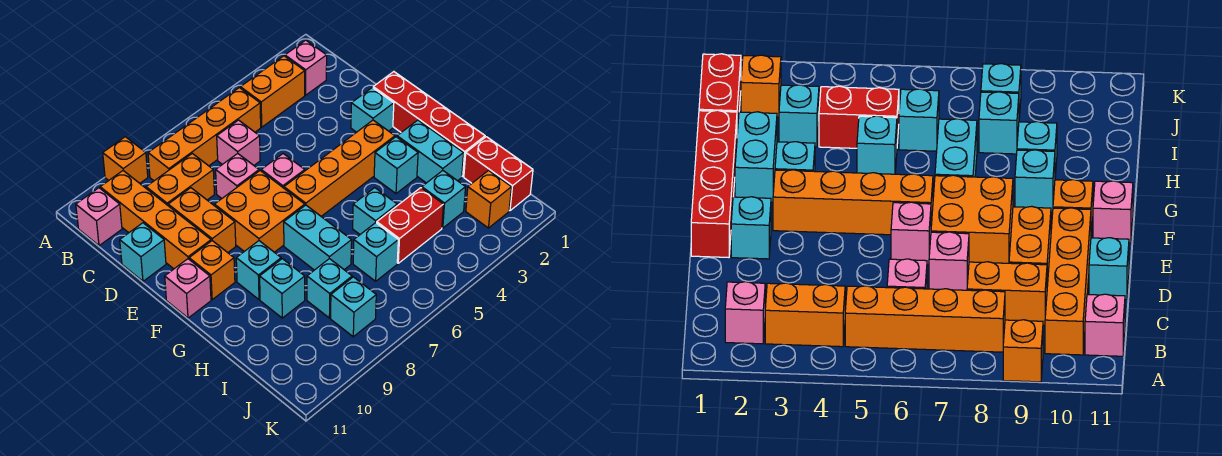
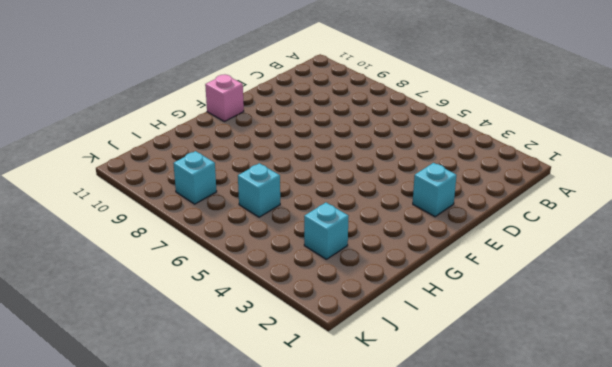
none -> orange 1x1 brick [103,137,148,183]
none -> pink 1x1 brick [285,40,327,95]
none -> orange 1x2 brick [240,56,305,127]
none -> orange 1x4 brick [148,88,261,181]

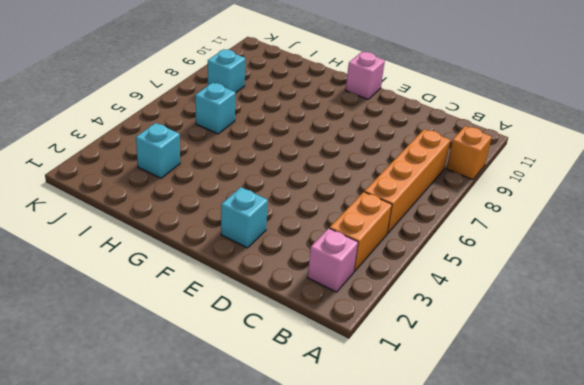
none -> orange 1x4 brick [100,171,211,269]
none -> pink 1x1 brick [76,188,122,246]
none -> pink 1x1 brick [217,120,260,165]
none -> orange 1x2 brick [146,153,214,205]

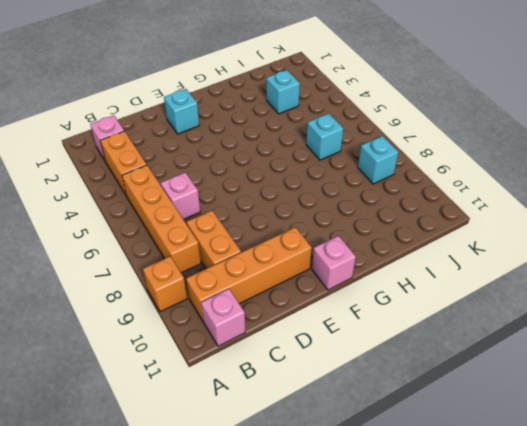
none -> pink 1x1 brick [216,154,259,198]
none -> orange 1x2 brick [168,188,236,253]
none -> cyan 1x1 brick [120,223,166,281]
none -> red 1x4 brick [373,72,485,177]

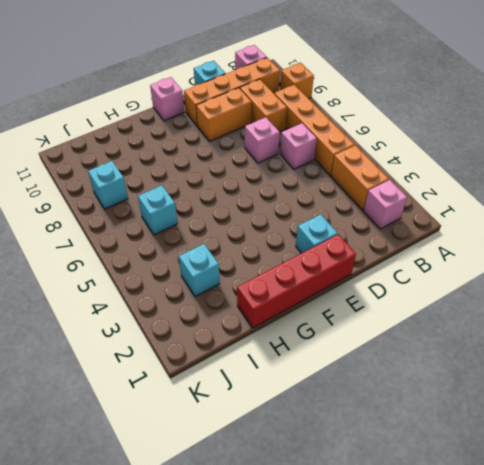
none -> pink 1x1 brick [261,154,305,188]
none -> orange 2x2 brick [214,171,305,252]
none -> orange 1x4 brick [284,120,395,216]
none -> orange 1x1 brick [189,241,235,299]

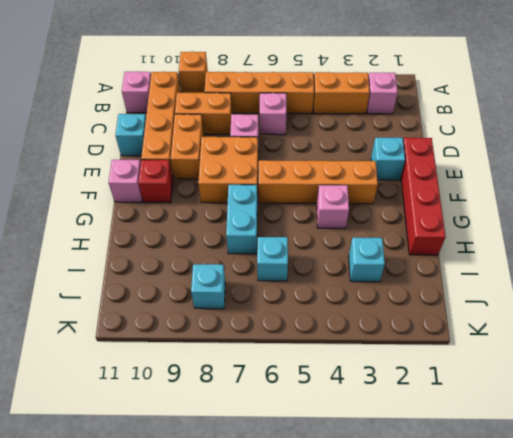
red 1x1 brick [138,160,173,203] -> orange 1x1 brick [189,241,235,299]
pink 1x1 brick [317,185,349,228] -> pink 1x1 brick moved to [261,154,305,188]
none -> cyan 1x2 brick [397,120,464,183]
none -> cyan 1x1 brick [374,137,418,193]
none -> cyan 1x1 brick [236,241,281,300]
none -> cyan 1x1 brick [353,188,397,234]

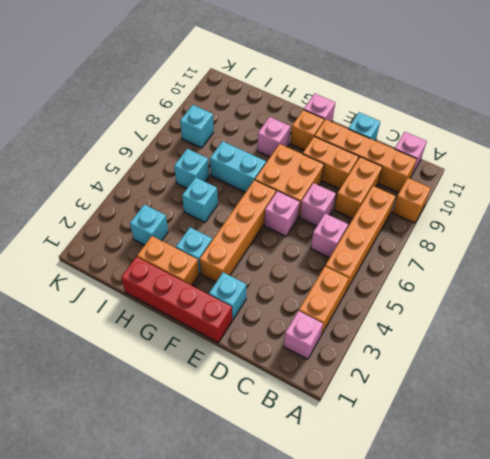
orange 1x2 brick [137,236,199,285] -> cyan 1x2 brick [397,120,464,183]
pink 1x1 brick [257,117,290,157] -> cyan 1x1 brick [236,241,281,300]
none -> cyan 1x1 brick [260,259,305,318]
none -> red 1x2 brick [464,137,533,211]
none -> red 1x2 brick [377,188,443,263]
none -> cyan 1x1 brick [307,259,352,318]

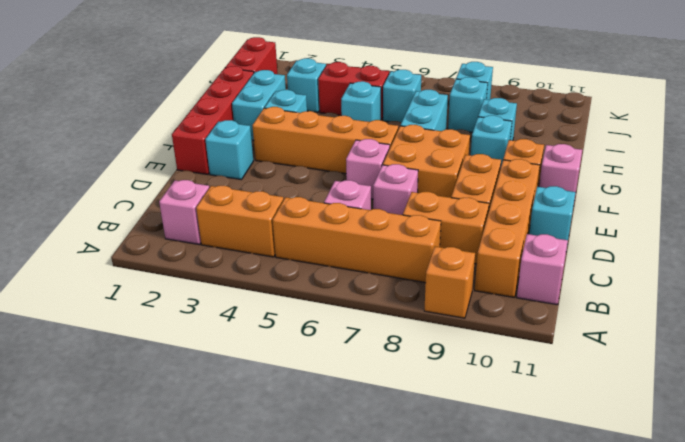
none -> orange 1x1 brick [466,170,511,228]

